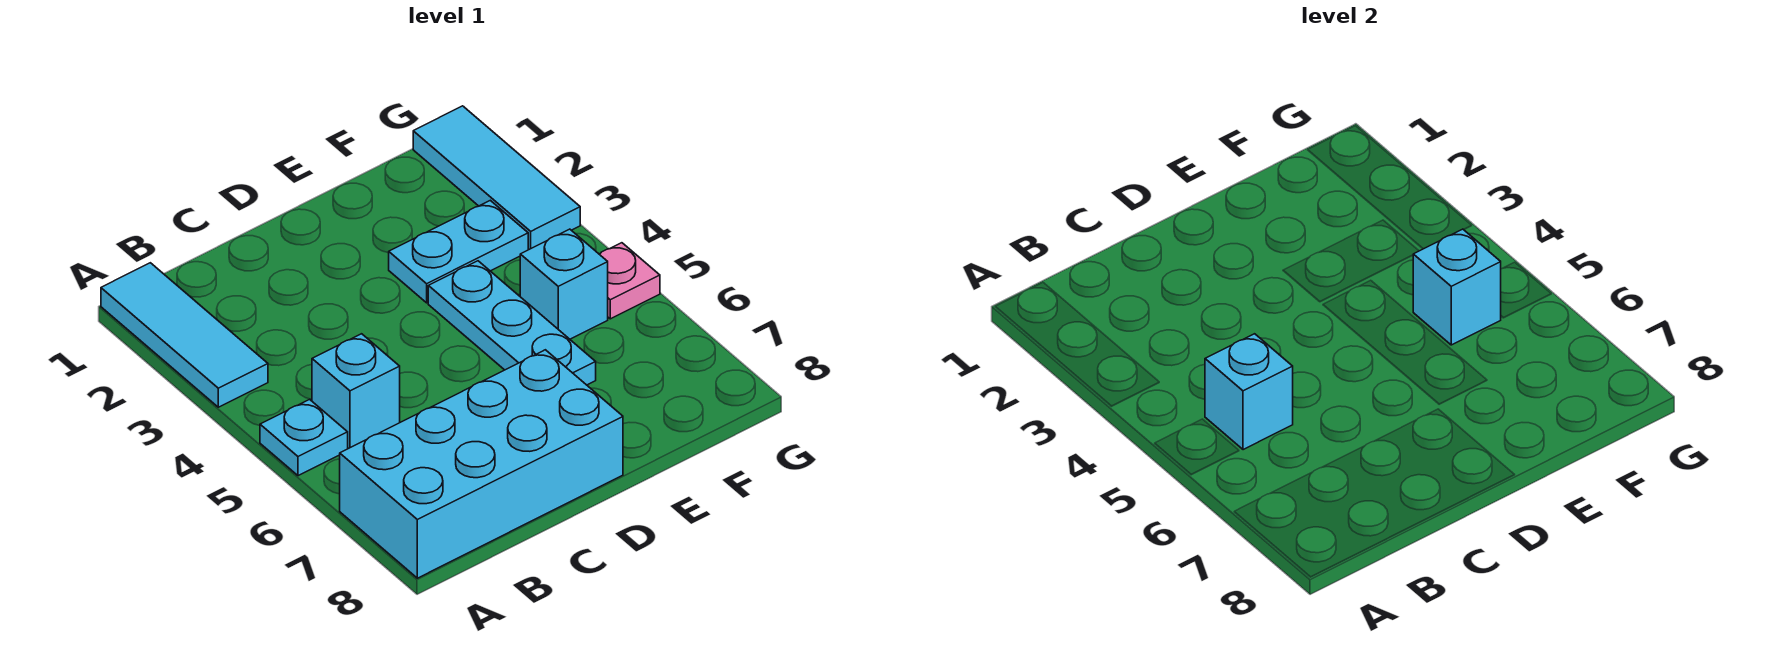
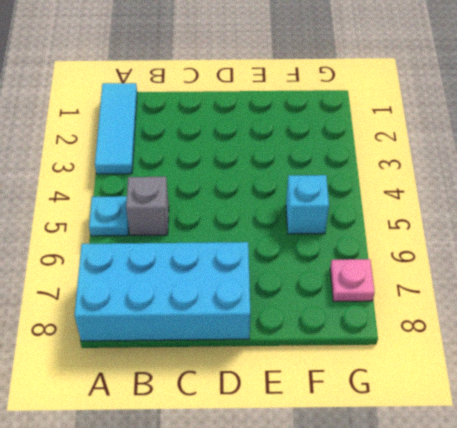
grey 1x1 brick [126,177,169,235] -> cyan 1x1 brick [312,334,400,448]
pink 1x1 plate [330,259,375,301] -> pink 1x1 plate moved to [600,243,660,319]
none -> cyan 1x2 plate [389,200,528,303]
none -> cyan 1x3 plate [428,261,596,385]

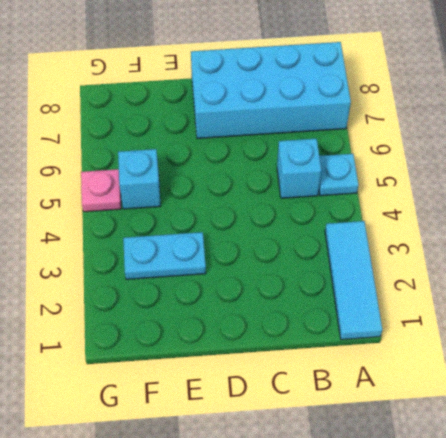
none -> cyan 1x3 plate [428,261,596,385]
none -> cyan 1x3 tile [413,106,580,249]

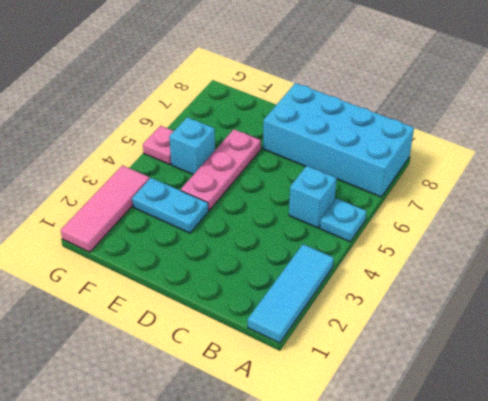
pink 1x3 plate [181,129,261,211] -> cyan 1x3 plate [428,261,596,385]
pink 1x3 tile [61,165,149,252] -> cyan 1x3 tile [413,106,580,249]
none -> cyan 1x1 brick [1205,334,1293,450]
none -> cyan 1x1 brick [1413,229,1501,345]

